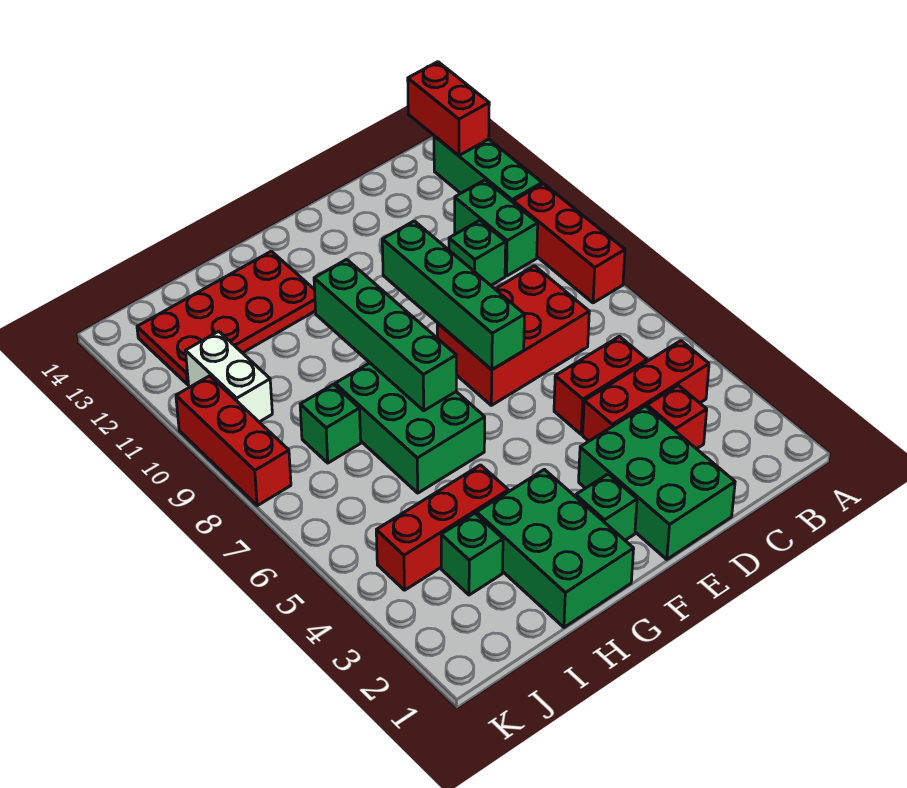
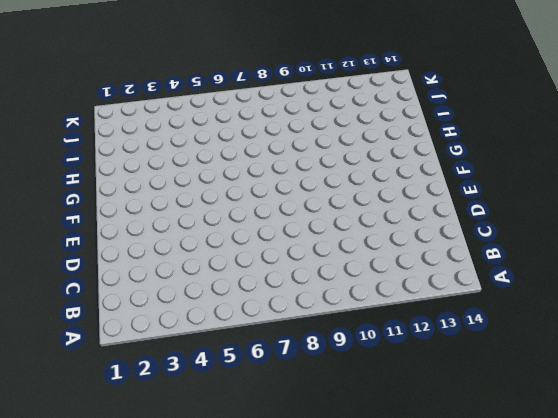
none -> red 1x3 brick [513,184,625,303]
none -> green 1x3 brick [434,136,542,202]
none -> red 1x3 brick [583,341,709,441]

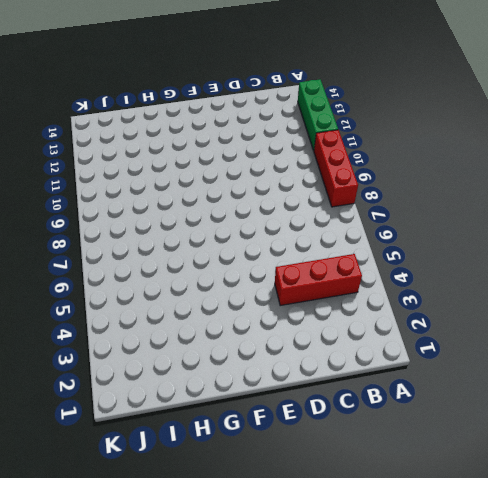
none -> green 1x2 brick [455,180,538,276]
none -> red 1x1 brick [647,385,707,449]
none -> red 1x2 brick [554,336,647,434]

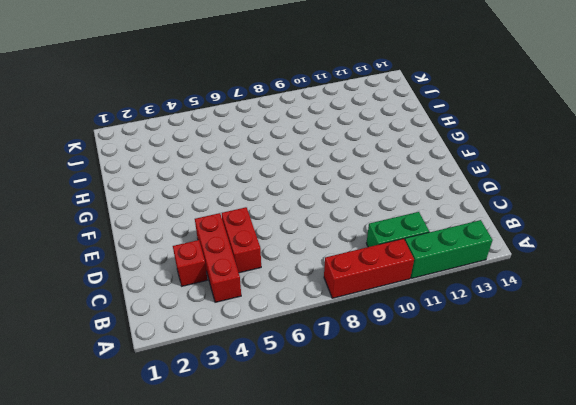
none -> red 2x3 brick [437,266,589,405]
none -> green 1x1 brick [449,220,506,285]
none -> green 2x3 brick [579,406,735,559]

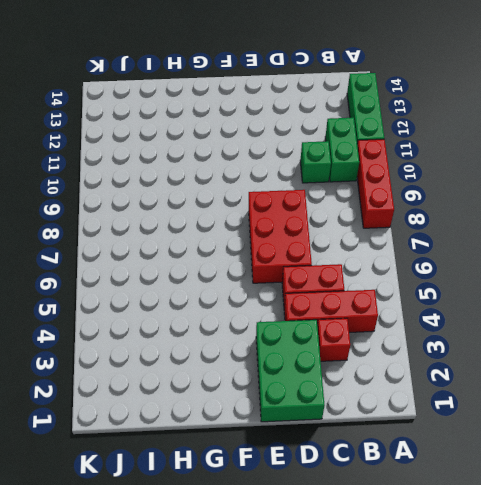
red 2x3 brick [249,190,312,283] -> red 2x3 brick turned to [437,266,589,405]
none -> green 1x1 brick [576,474,637,540]
none -> green 2x3 brick [477,469,634,627]
none -> green 2x3 brick [335,363,485,493]

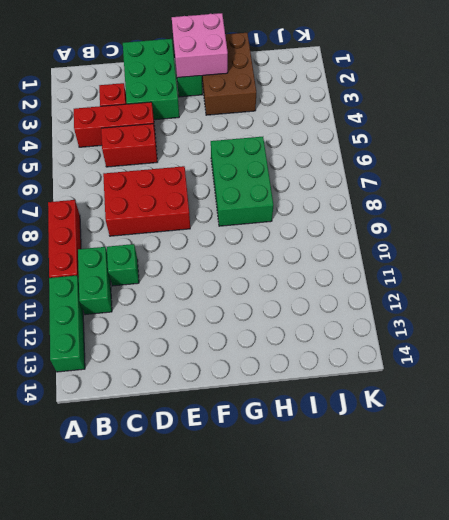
pink 2x2 brick [172,13,228,78] -> none
brown 2x3 brick [202,33,256,115] -> green 2x3 brick [477,469,634,627]
none -> red 2x4 plate [137,251,316,384]
none -> red 1x3 brick [376,465,508,590]
none -> green 1x1 brick [441,513,503,595]

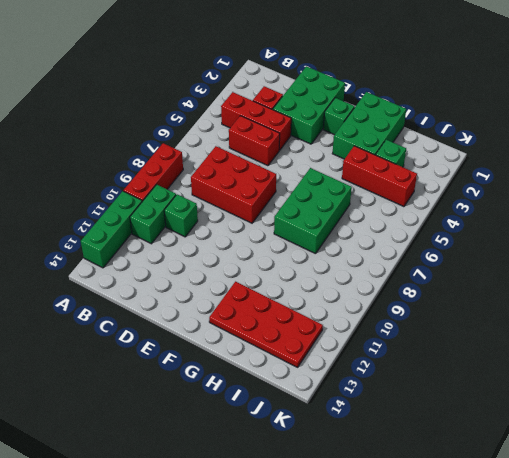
none -> green 1x1 brick [300,384,361,463]
none -> white 1x2 brick [186,331,272,422]
none -> red 1x3 brick [176,376,291,506]

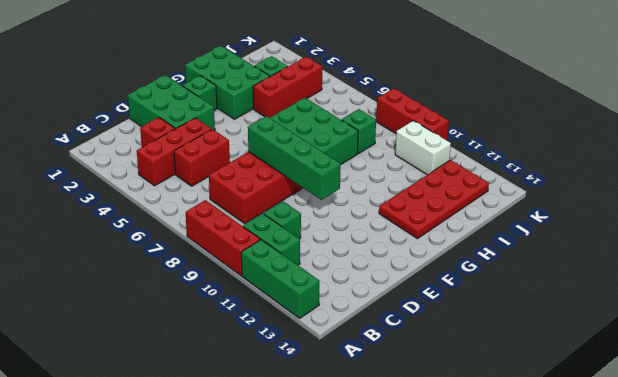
none -> red 1x2 brick [408,62,489,156]
none -> green 1x4 brick [314,259,456,411]

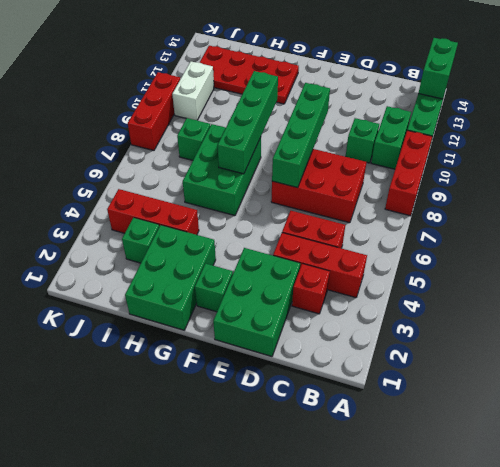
green 1x2 brick [418,38,458,99] -> red 1x2 brick [408,62,489,156]

